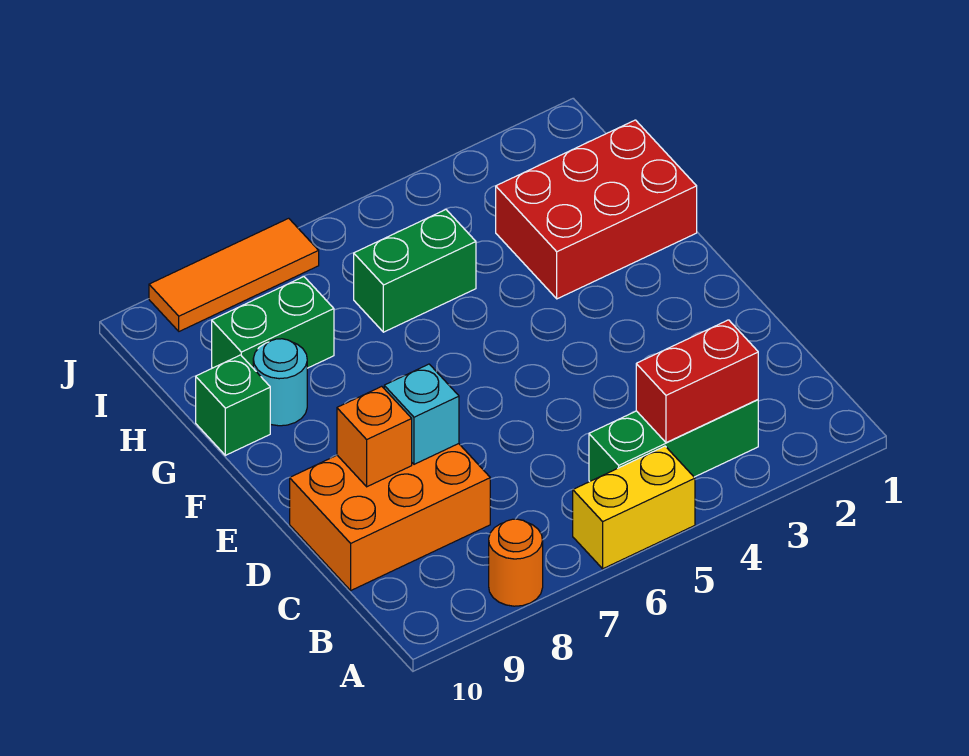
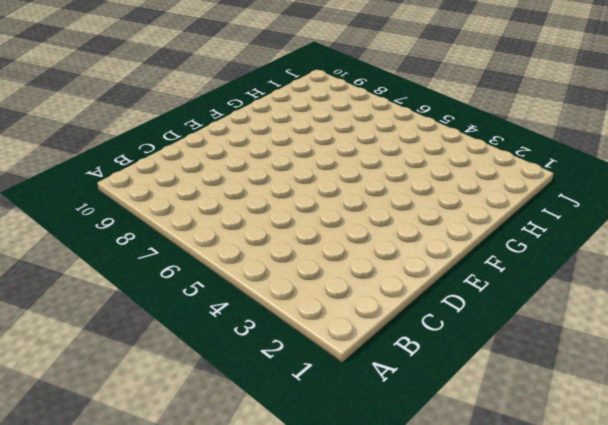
none -> yellow 1x2 brick [573,446,695,569]
none -> orange 1x1 round brick [489,519,543,606]
none -> green 1x3 brick [589,400,758,481]

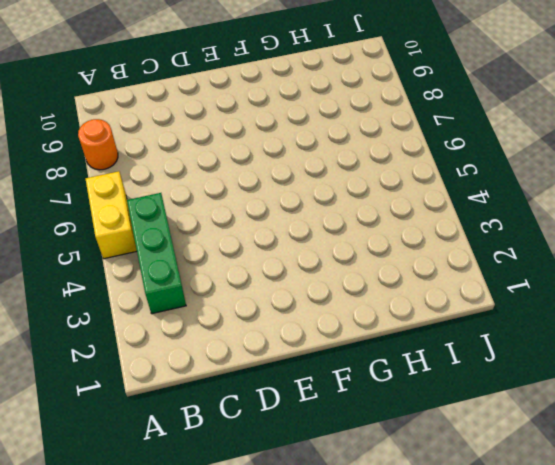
none -> orange 2x3 brick [290,444,490,590]
none -> red 2x3 brick [496,120,697,299]
none -> cyan 1x1 round brick [253,339,307,426]

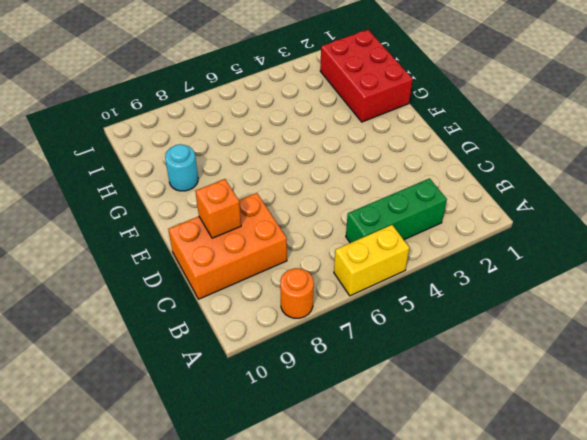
red 2x3 brick [320,30,413,122] -> red 2x3 brick turned to [496,120,697,299]
none -> green 1x1 brick [196,355,270,455]
none -> green 1x2 brick [354,210,476,332]
none -> green 1x2 brick [212,277,334,368]

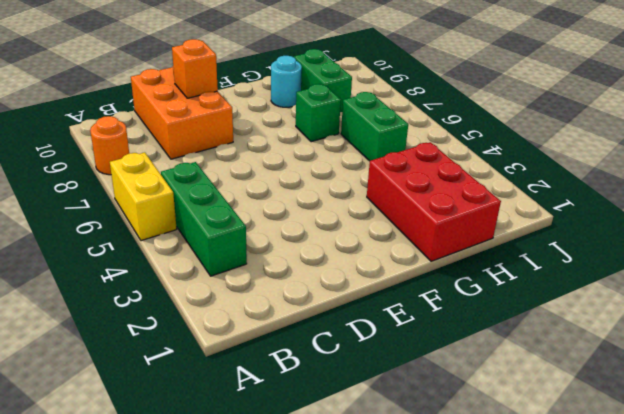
green 1x1 brick [296,84,341,142] -> green 1x1 brick moved to [196,355,270,455]
none -> orange 1x3 tile [149,218,319,331]
none -> red 1x2 brick [636,320,758,443]
none -> cyan 1x1 brick [384,364,459,464]

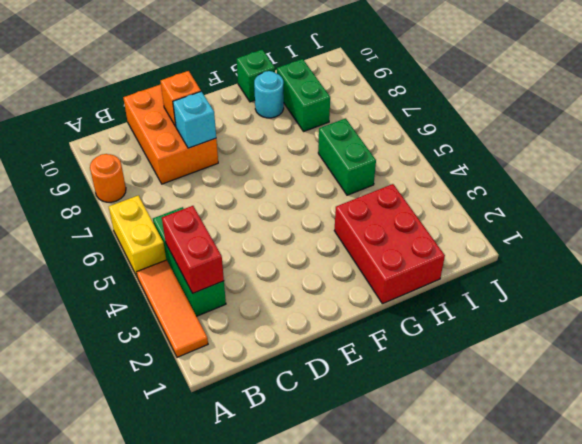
orange 1x3 tile [137,260,208,357] -> orange 1x3 tile moved to [149,218,319,331]

